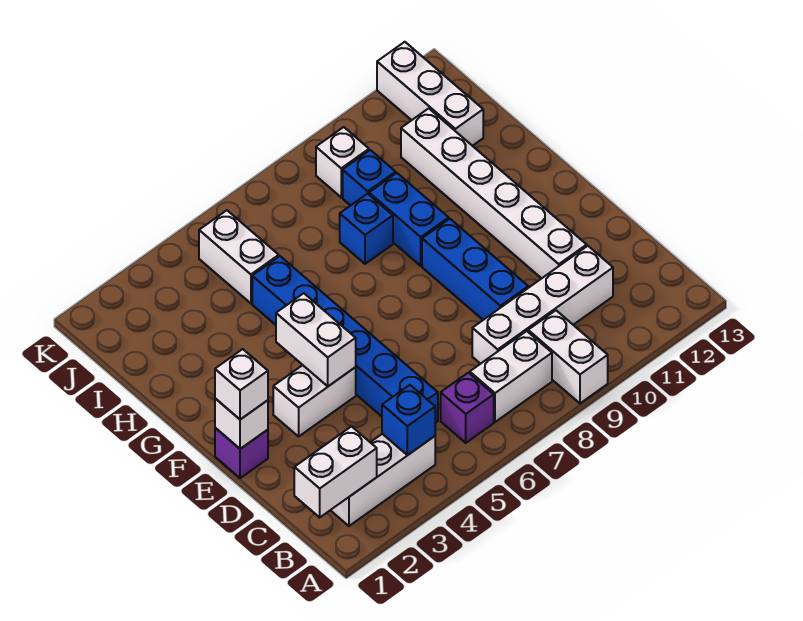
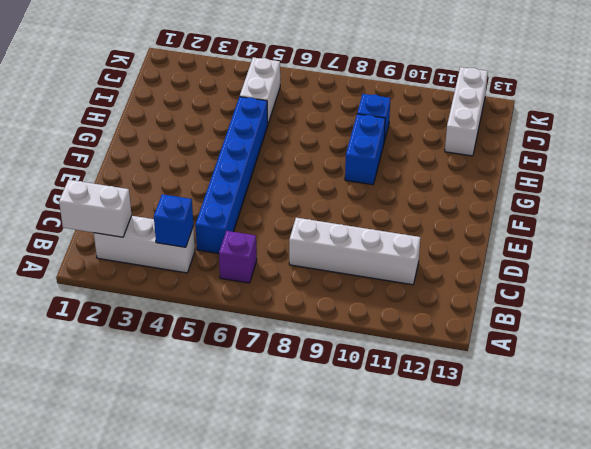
none -> white 1x2 brick [528,310,608,403]
none -> white 1x2 brick [470,331,552,422]
none -> blue 1x3 brick [422,219,528,320]

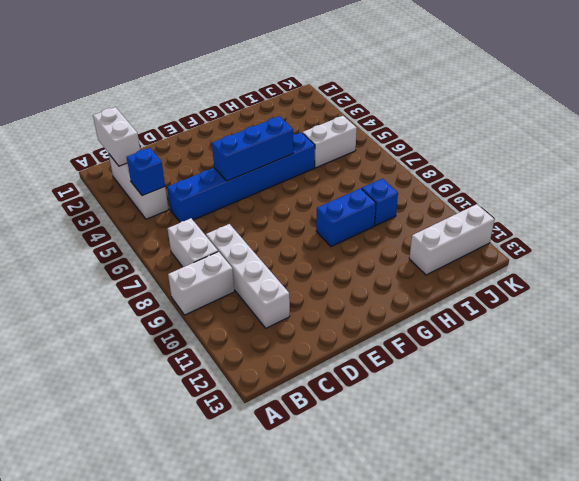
blue 1x3 brick [212,116,293,181] -> blue 1x3 brick moved to [422,219,528,320]
none -> purple 1x1 brick [441,373,494,443]
none -> white 1x6 brick [401,108,587,278]
none -> purple 1x1 brick [215,428,268,478]

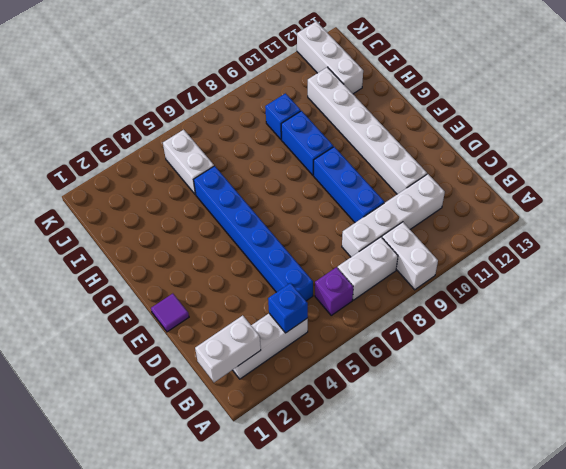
purple 1x1 tile [151,294,189,332] -> purple 1x1 brick [215,428,268,478]
none -> white 1x2 brick [273,365,356,437]
none -> blue 1x1 brick [340,194,393,264]
none -> white 1x1 brick [316,127,369,197]

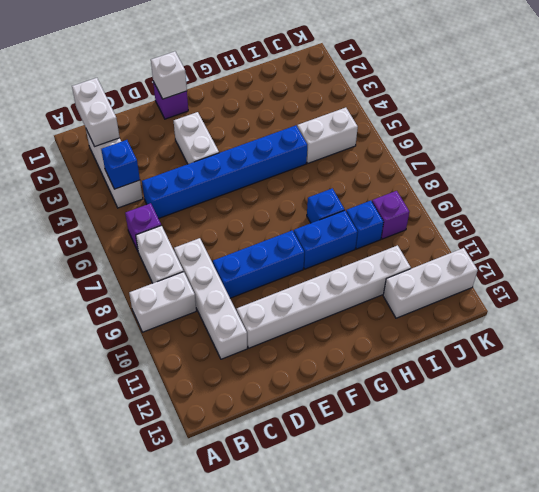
purple 1x1 brick [372,191,409,239] -> white 1x1 brick [316,127,369,197]
none -> white 1x2 brick [276,293,356,386]
none -> white 1x1 brick [215,349,268,420]

